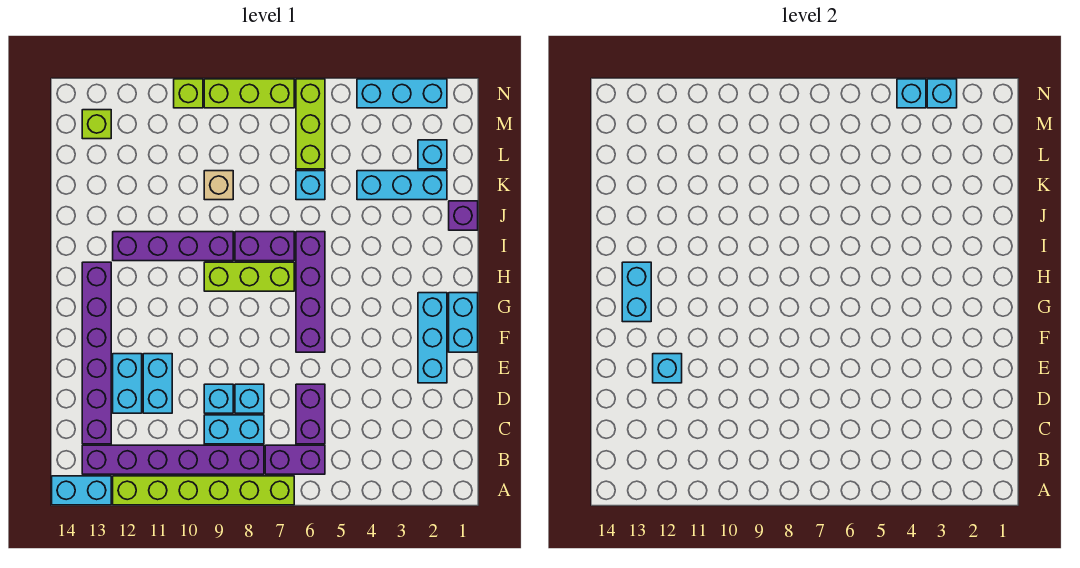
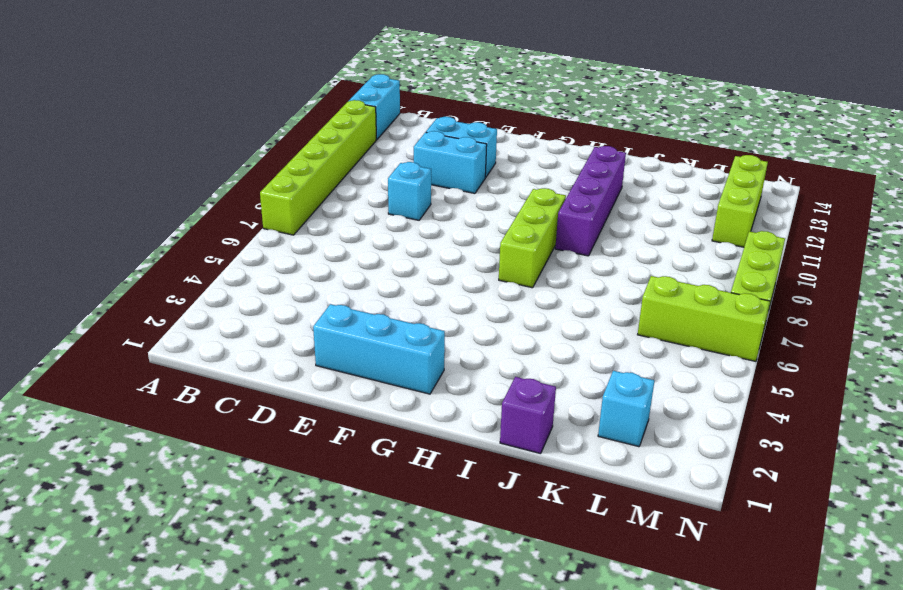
lime 1x3 brick [712,155,768,247] -> lime 1x1 brick [82,110,111,139]
none -> purple 1x2 brick [265,445,325,474]
none -> purple 1x6 brick [82,445,264,474]
none -> purple 1x2 brick [296,384,325,444]
none -> cyan 1x2 brick [204,415,264,444]

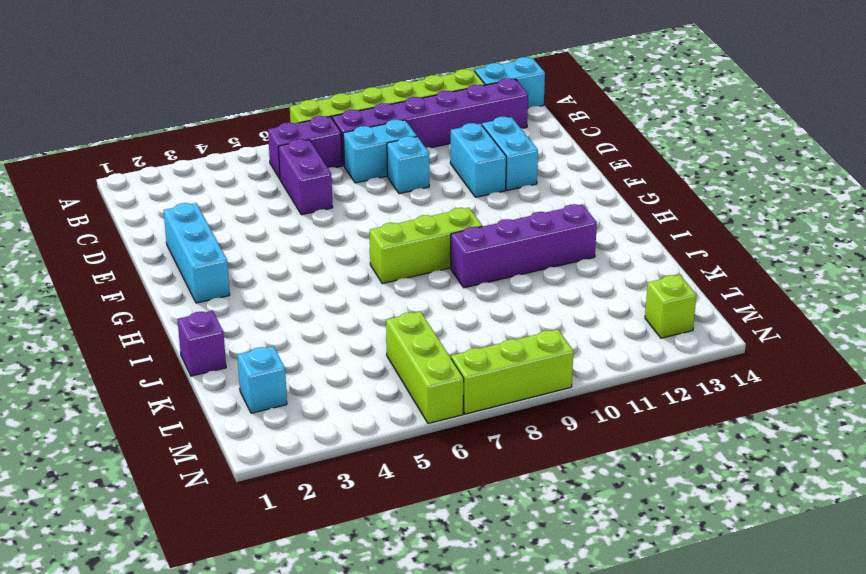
none -> purple 1x6 brick [82,262,111,444]
none -> cyan 1x1 brick [235,384,264,413]
none -> cyan 1x2 brick [449,293,478,352]
none -> purple 1x4 brick [296,232,325,352]

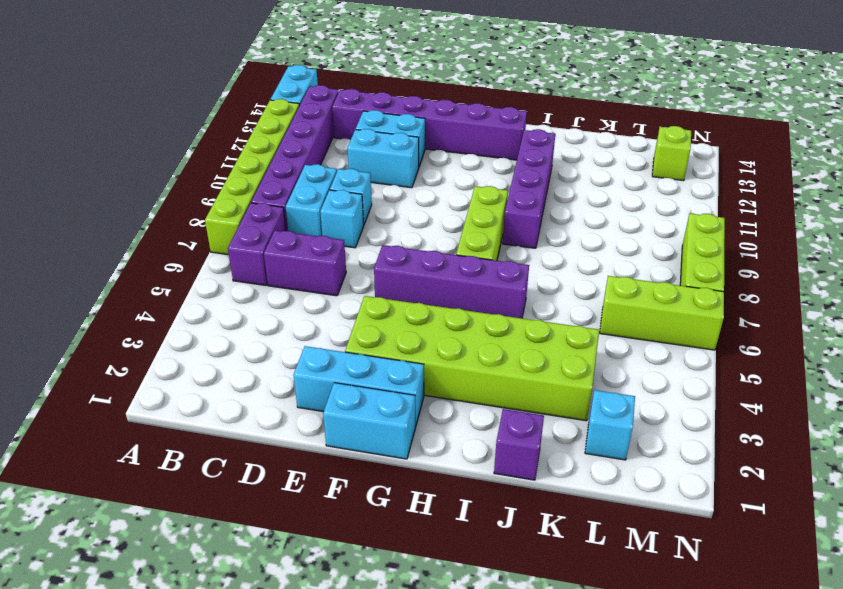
lime 2x6 brick [345,296,599,421] -> cyan 1x3 brick [357,171,447,200]
none -> purple 1x2 brick [235,232,294,261]
none -> cyan 1x1 brick [296,171,325,200]
none -> tan 1x1 brick [204,171,233,200]
none -> cyan 1x3 brick [357,79,447,108]

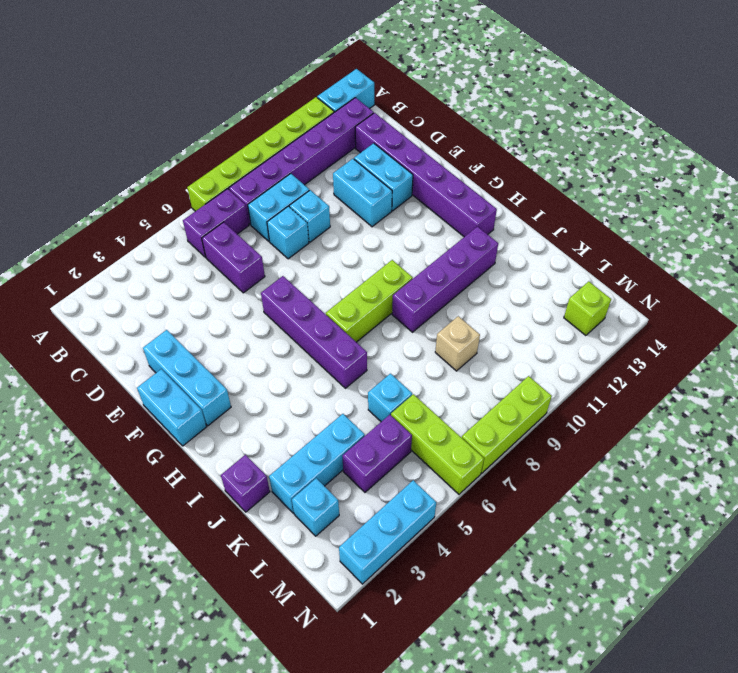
purple 1x2 brick [342,415,412,492] -> purple 1x2 brick moved to [235,232,294,261]
none -> lime 1x1 brick [174,79,203,108]
none -> cyan 1x1 brick [653,354,682,383]
none -> cyan 1x2 brick [622,262,651,322]
none -> cyan 1x1 brick [927,79,957,108]

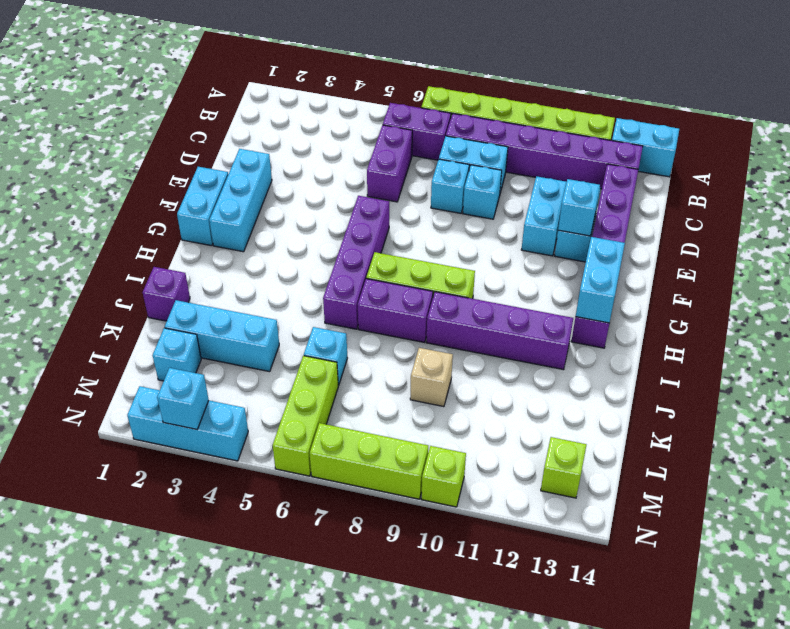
none -> cyan 1x1 brick [897,79,926,108]

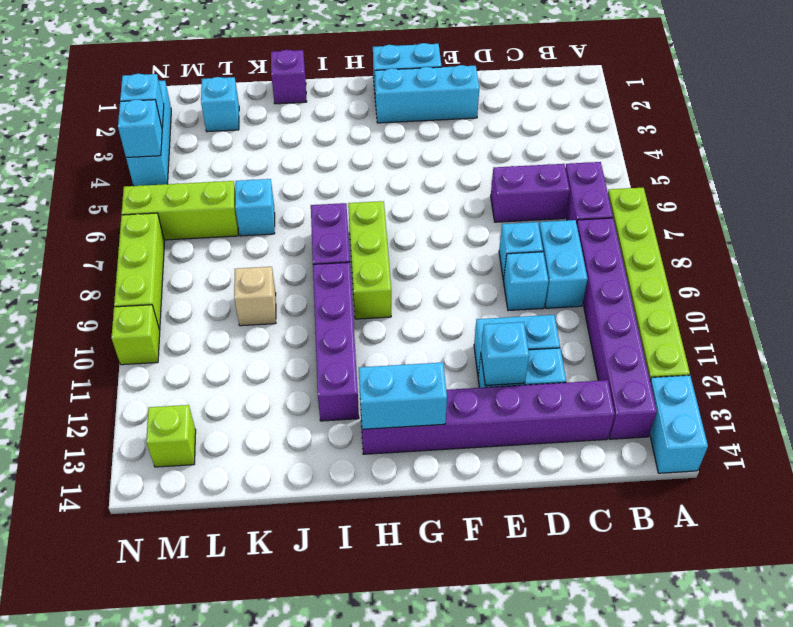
none -> purple 1x4 brick [296,232,325,352]
none -> cyan 1x3 brick [357,171,447,200]

